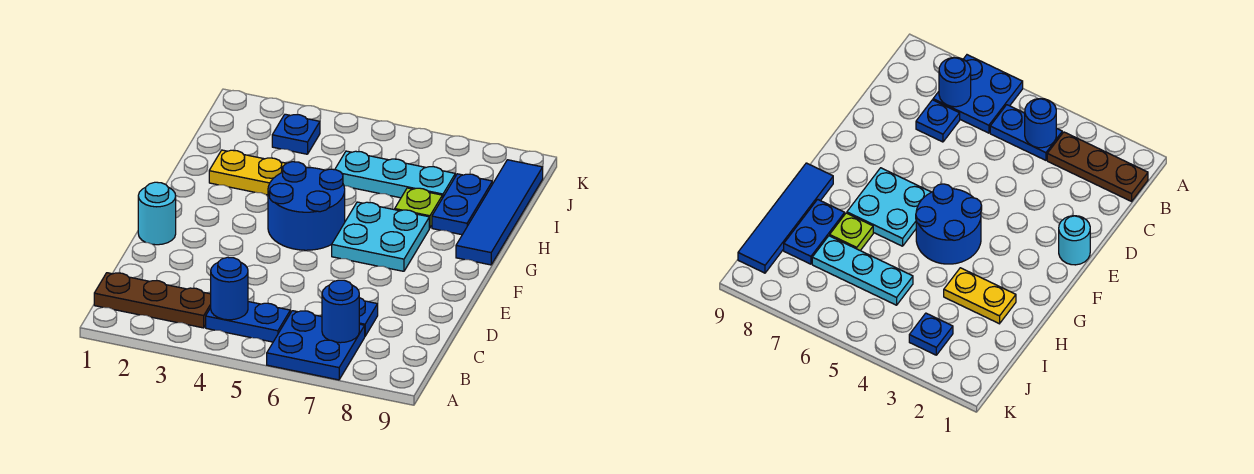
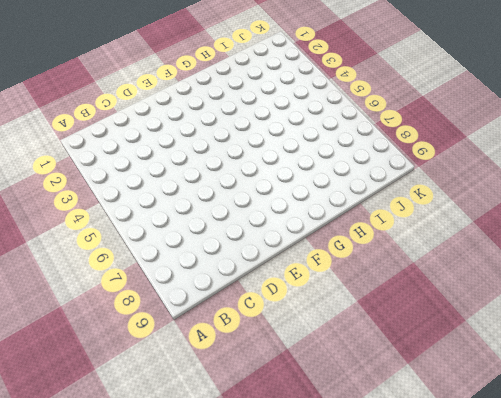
none -> blue 2x2 plate [267,311,365,380]
none -> brown 1x3 plate [94,273,211,328]
none -> blue 1x2 plate [206,302,290,342]

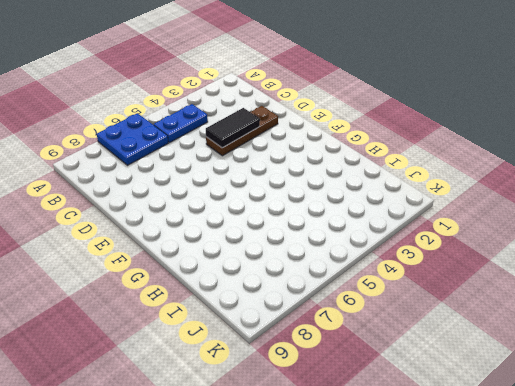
brown 1x3 plate [206,106,278,156] -> brown 1x3 plate moved to [94,273,211,328]
black 1x2 tile [206,108,260,148] -> none
none -> blue 1x1 plate [359,298,378,336]
none -> cyan 1x1 round brick [138,182,176,245]
none -> blue 2x2 round brick [268,162,345,250]

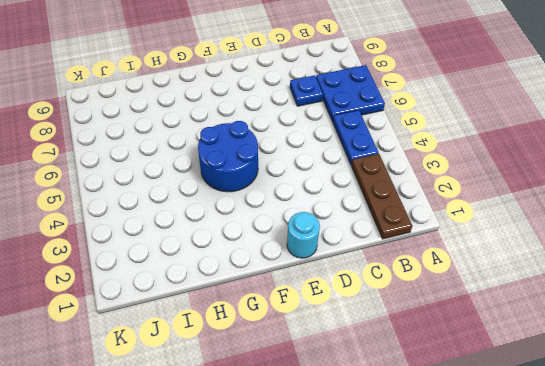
none -> cyan 2x2 plate [332,202,429,271]
none -> blue 1x4 tile [456,160,543,265]
none -> yellow 1x2 plate [209,150,286,195]

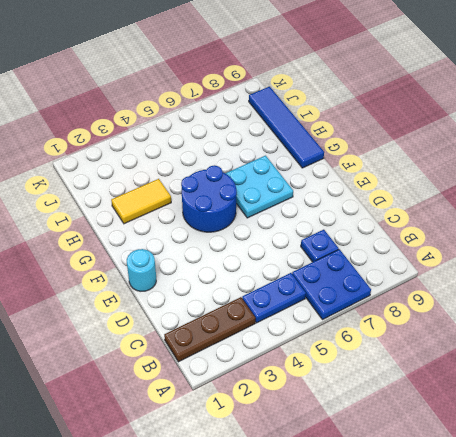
yellow 1x2 tile [111,179,171,224] -> yellow 1x2 plate [209,150,286,195]
none -> lime 1x1 plate [395,188,442,228]
none -> blue 1x2 plate [432,174,492,235]
none -> cyan 1x3 plate [335,151,455,198]

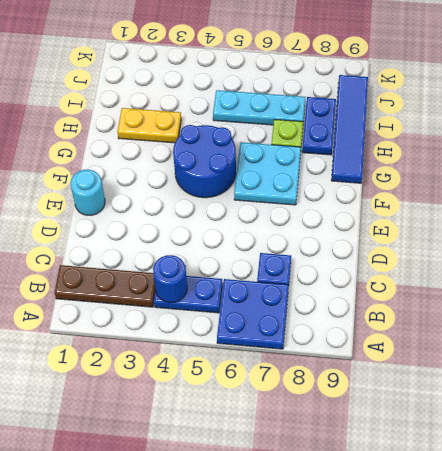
none -> blue 1x1 plate [272,114,320,154]
none -> blue 1x1 round brick [322,280,359,343]

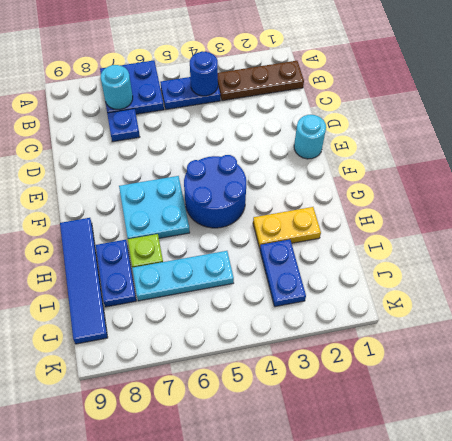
cyan 1x1 round brick [101,65,133,109] -> blue 1x1 round brick [322,280,359,343]
blue 1x2 plate [260,240,306,307] -> blue 1x1 plate [272,114,320,154]

